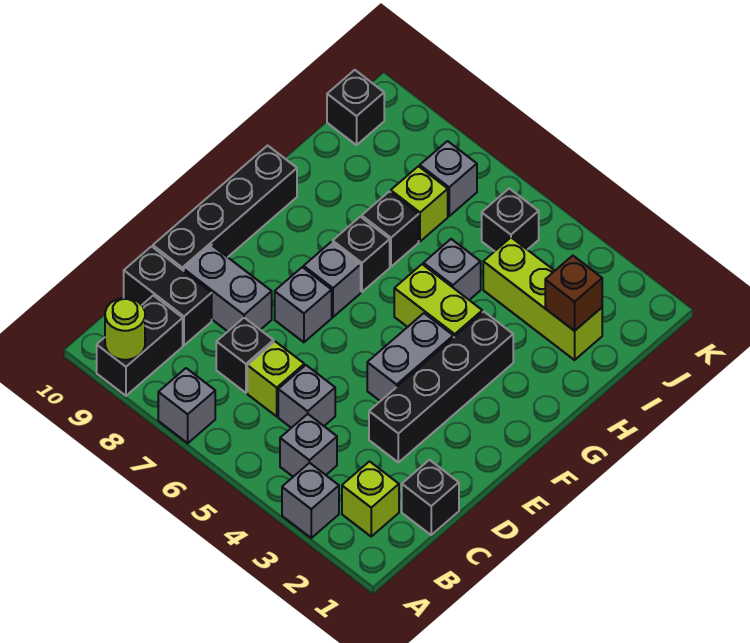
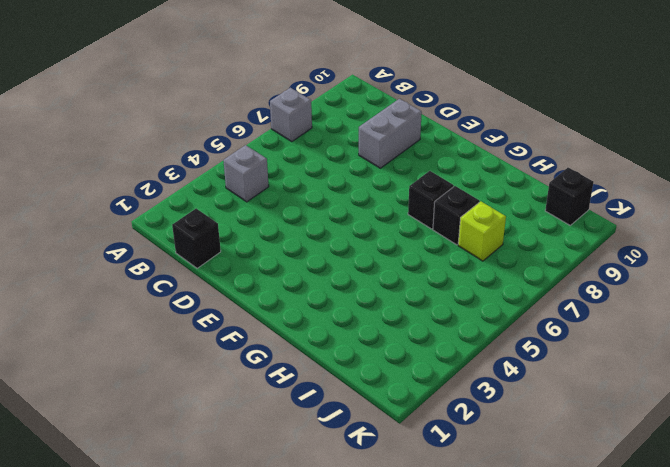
none -> grey 1x1 brick [282,463,339,538]
none -> black 1x2 brick [97,295,183,396]
none -> lime 1x1 brick [342,461,399,536]

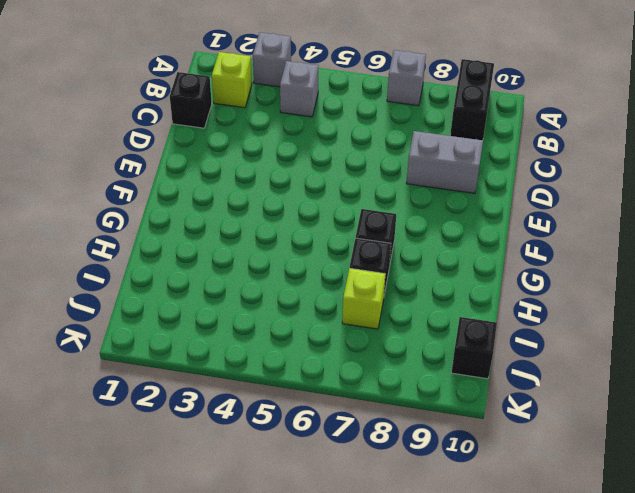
none -> grey 1x1 brick [278,365,335,428]
none -> lime 1x1 brick [247,341,304,416]
none -> black 1x1 brick [216,318,274,393]

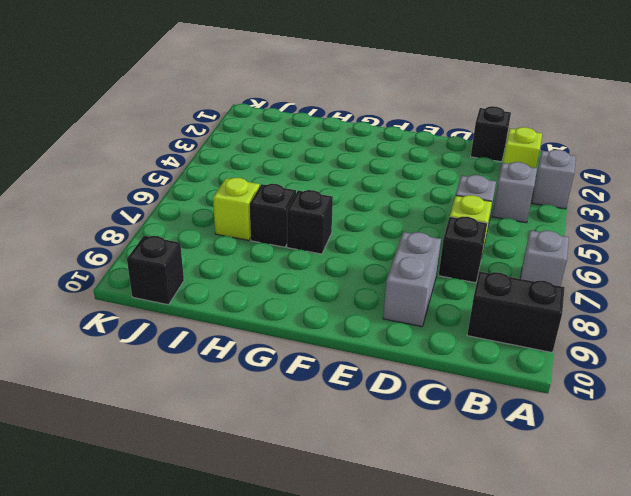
none -> black 1x2 brick [124,247,212,345]
none -> black 1x4 brick [369,312,513,462]
none -> black 1x4 brick [153,146,297,271]

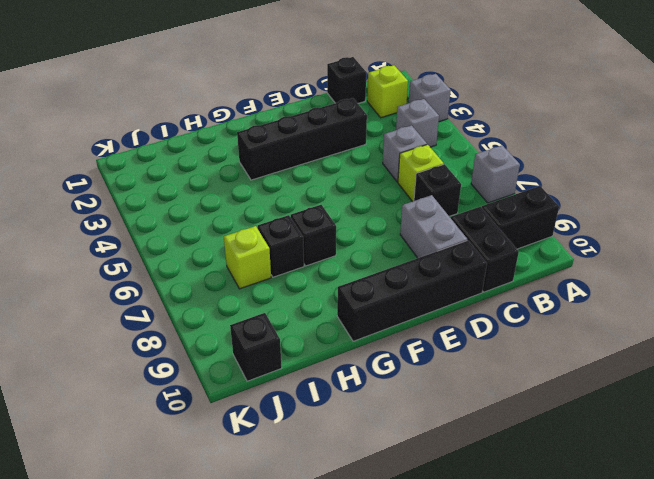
none -> grey 1x2 brick [367,313,453,401]
none -> grey 1x1 brick [275,267,332,342]
none -> grey 1x1 brick [304,242,361,317]

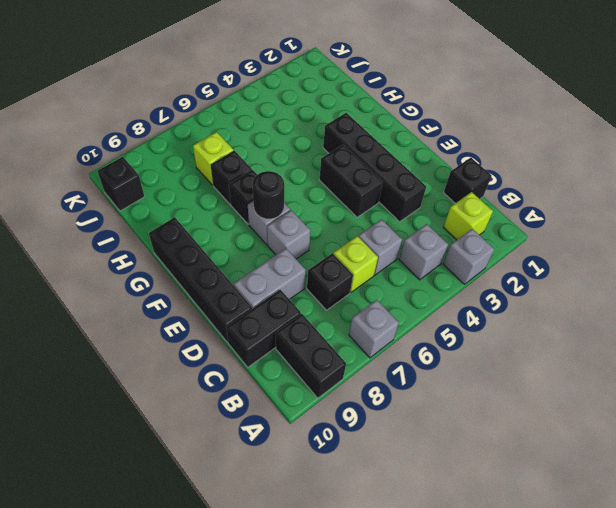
black 1x2 brick [320,145,383,217] -> grey 1x2 brick [367,313,453,401]
black 1x1 round brick [252,171,284,219] -> none
none -> lime 1x2 brick [394,264,482,338]
none -> grey 1x1 brick [423,239,481,300]
none -> lime 1x3 brick [483,238,602,360]

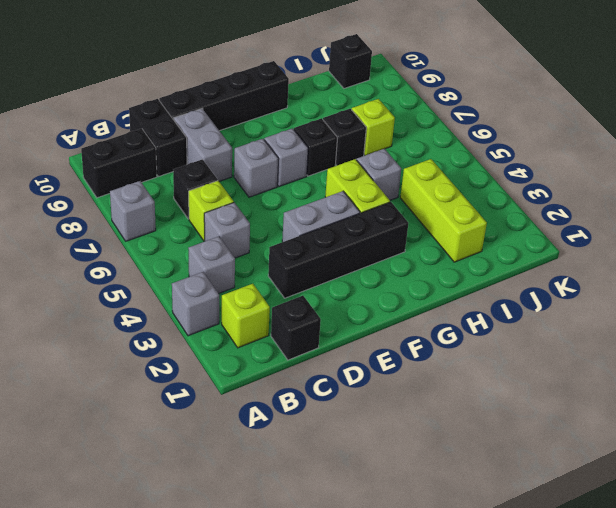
none -> black 1x1 brick [482,189,539,251]
none -> grey 1x1 brick [420,141,477,216]
none -> lime 1x1 round brick [105,298,145,360]

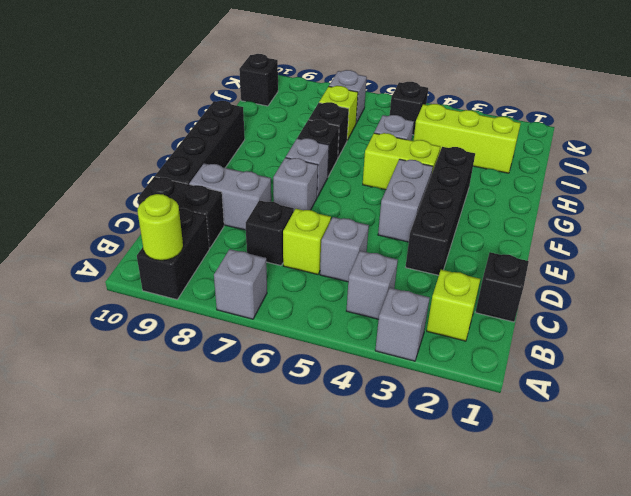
none -> brown 1x1 brick [545,256,602,331]

